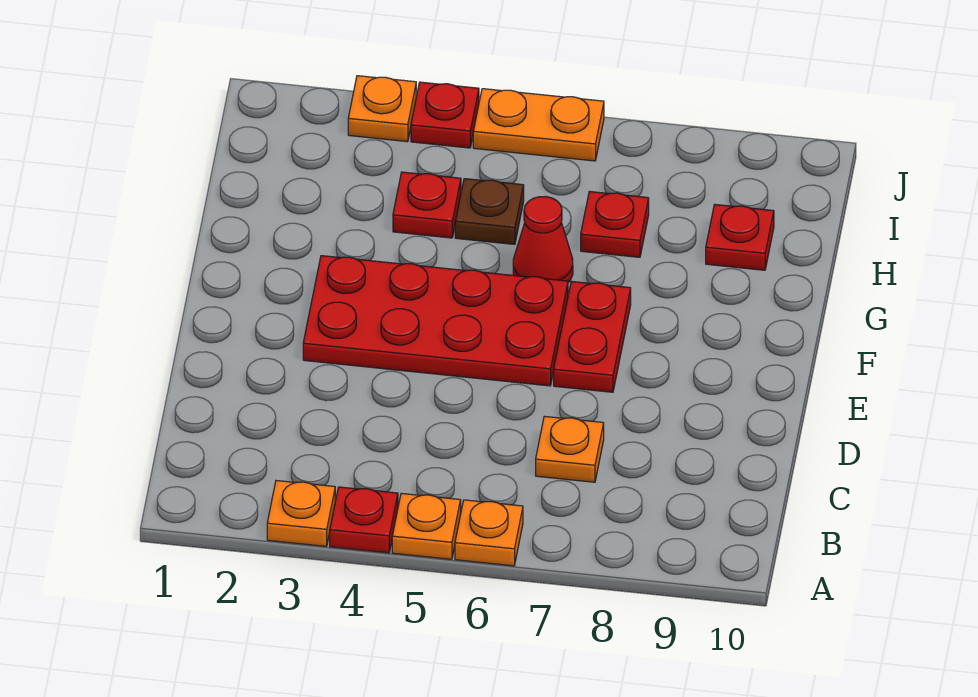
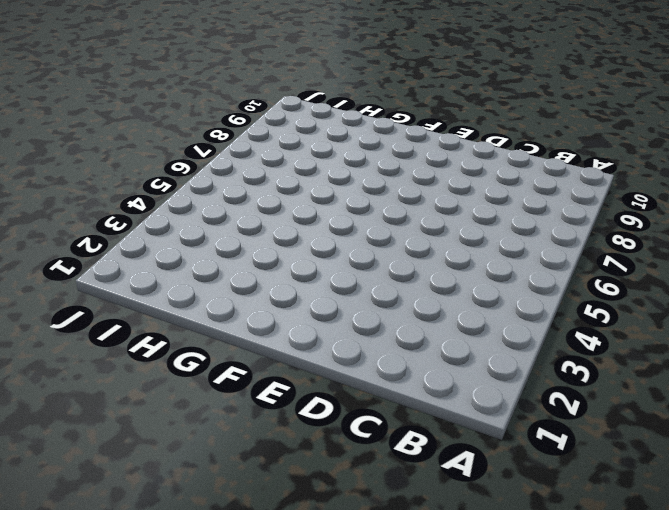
none -> orange 1x1 plate [267,481,335,546]
none -> red 1x1 plate [330,487,398,553]
none -> orange 1x1 plate [392,493,461,559]

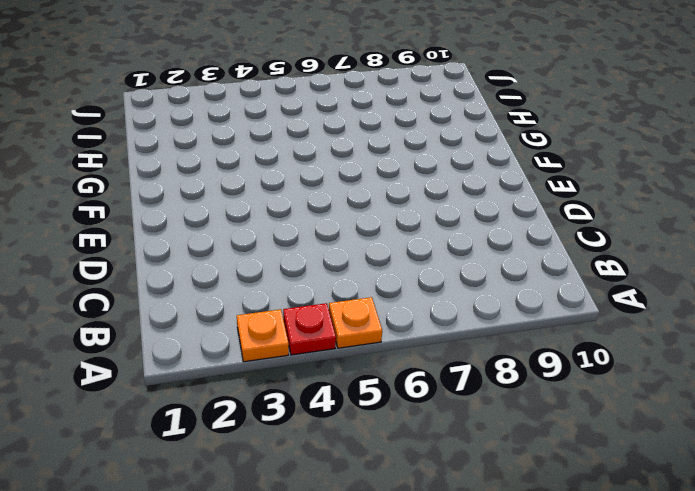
none -> orange 1x1 plate [455,500,523,566]
none -> orange 1x1 plate [536,416,604,482]
none -> red 2x4 plate [303,256,568,386]

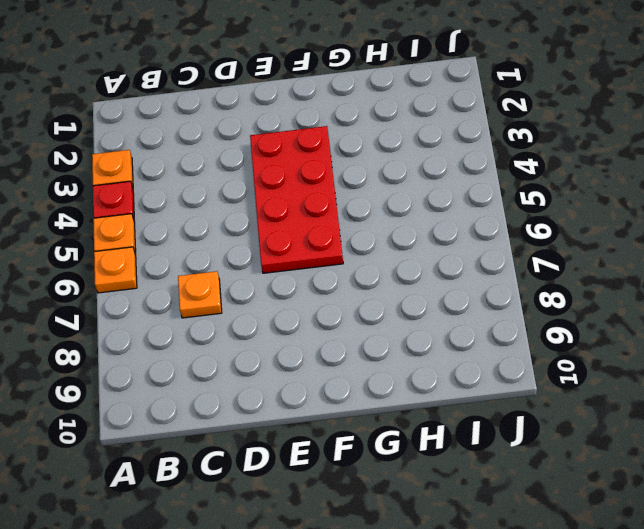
none -> red 1x2 plate [554,281,631,392]
none -> red 1x1 cone [513,196,573,283]
none -> red 1x1 plate [393,172,461,238]

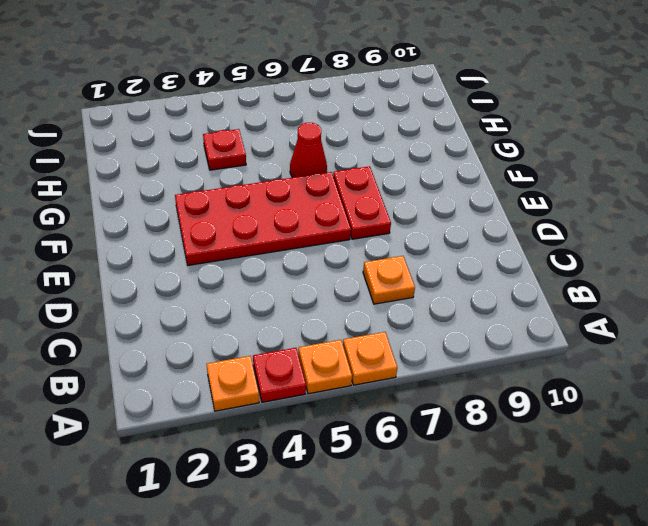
none -> brown 1x1 plate [455,179,524,244]
none -> red 1x1 plate [581,191,649,257]
none -> red 1x1 plate [706,205,774,270]

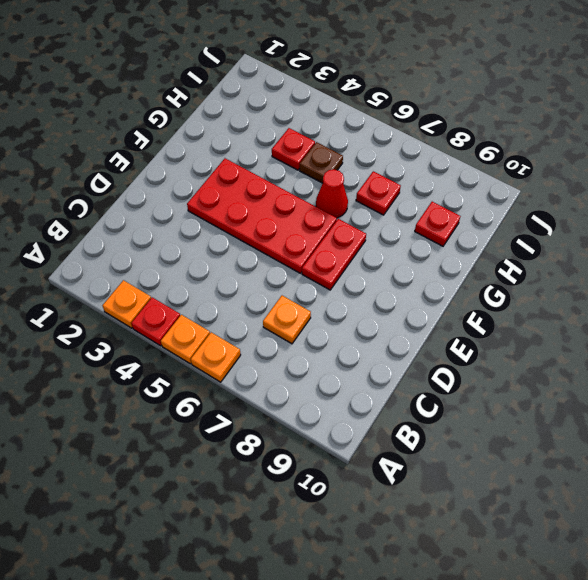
none -> orange 1x1 plate [348,76,416,142]
none -> red 1x1 plate [411,82,479,148]
none -> orange 1x2 plate [473,89,604,161]

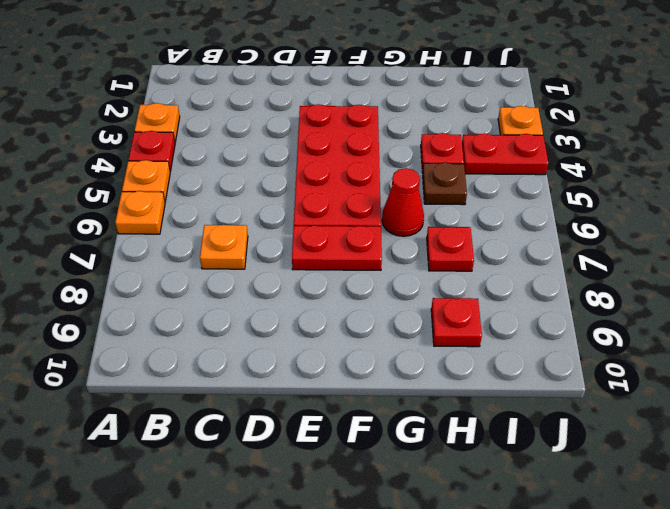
red 1x2 plate [462,133,548,175] -> red 1x1 plate [411,82,479,148]
none -> orange 1x2 plate [473,89,604,161]

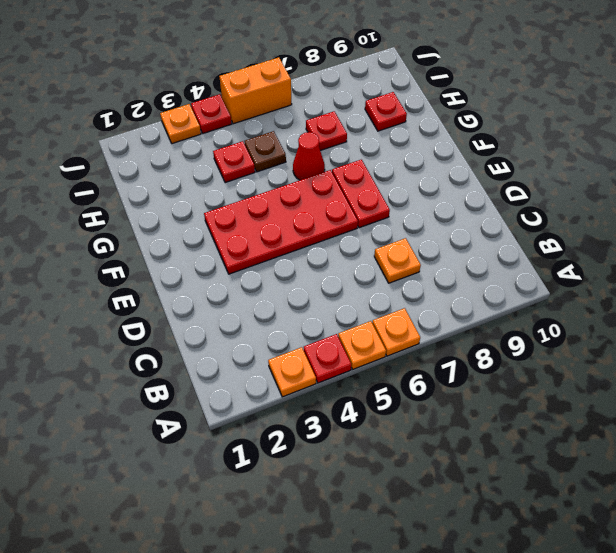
orange 1x2 brick [219,57,292,124] -> orange 1x2 plate [473,89,604,161]

